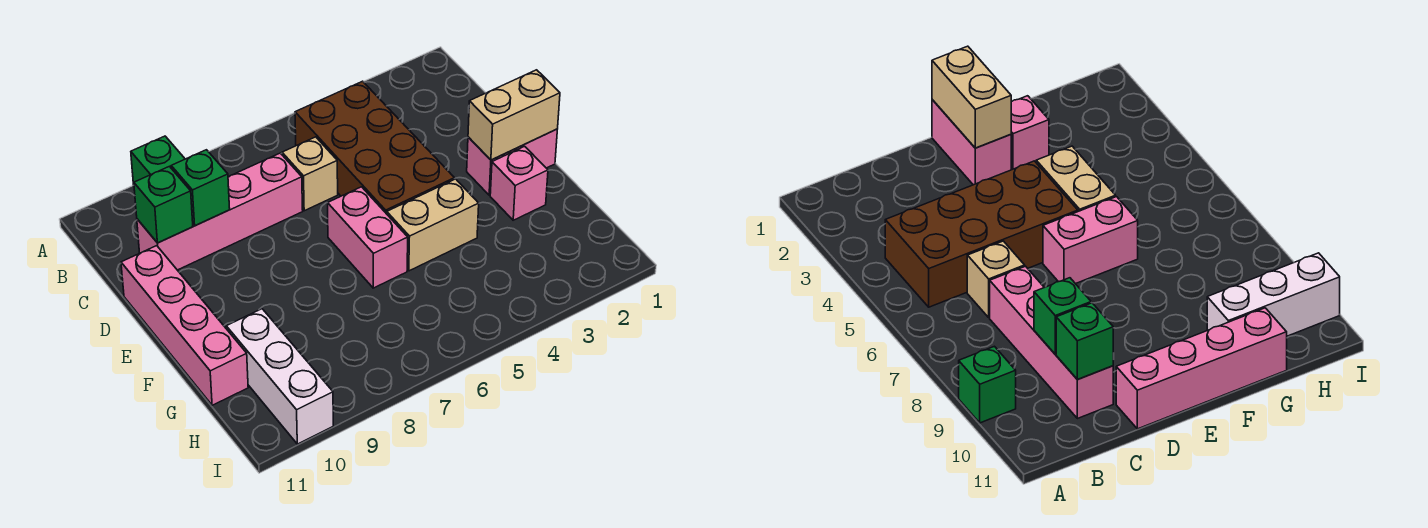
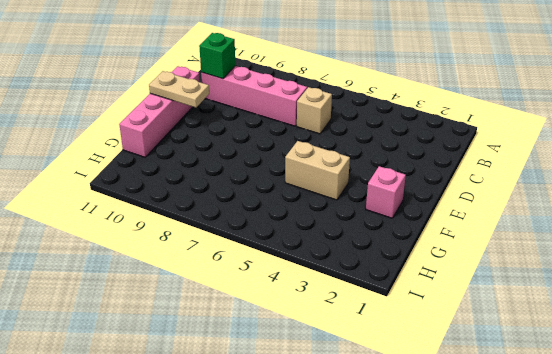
tan 1x2 plate [149,71,209,108] -> none
none -> green 1x1 brick [131,136,185,185]
none -> brown 2x4 brick [295,81,454,214]
none -> pink 1x2 brick [467,129,557,195]

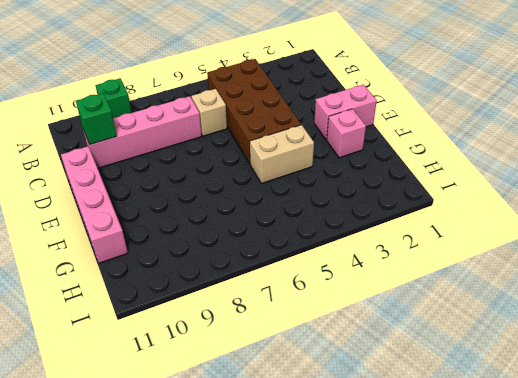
none -> pink 1x2 brick [328,187,408,288]
none -> white 1x3 brick [226,309,333,444]
none -> green 1x1 brick [171,150,230,225]

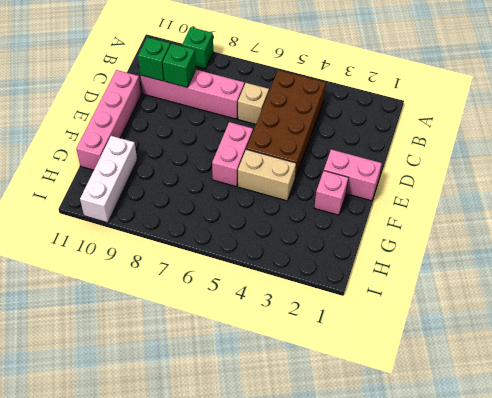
none -> tan 1x2 brick [468,70,560,160]

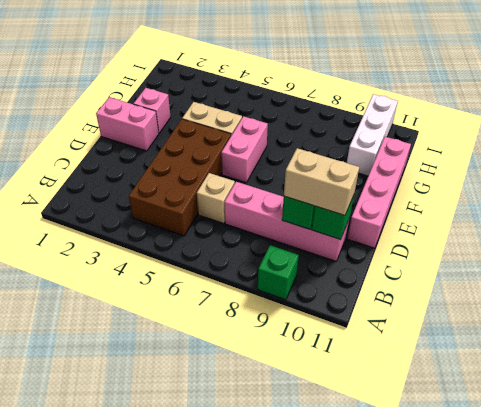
tan 1x2 brick [284,148,359,215] -> tan 1x2 brick moved to [468,70,560,160]

